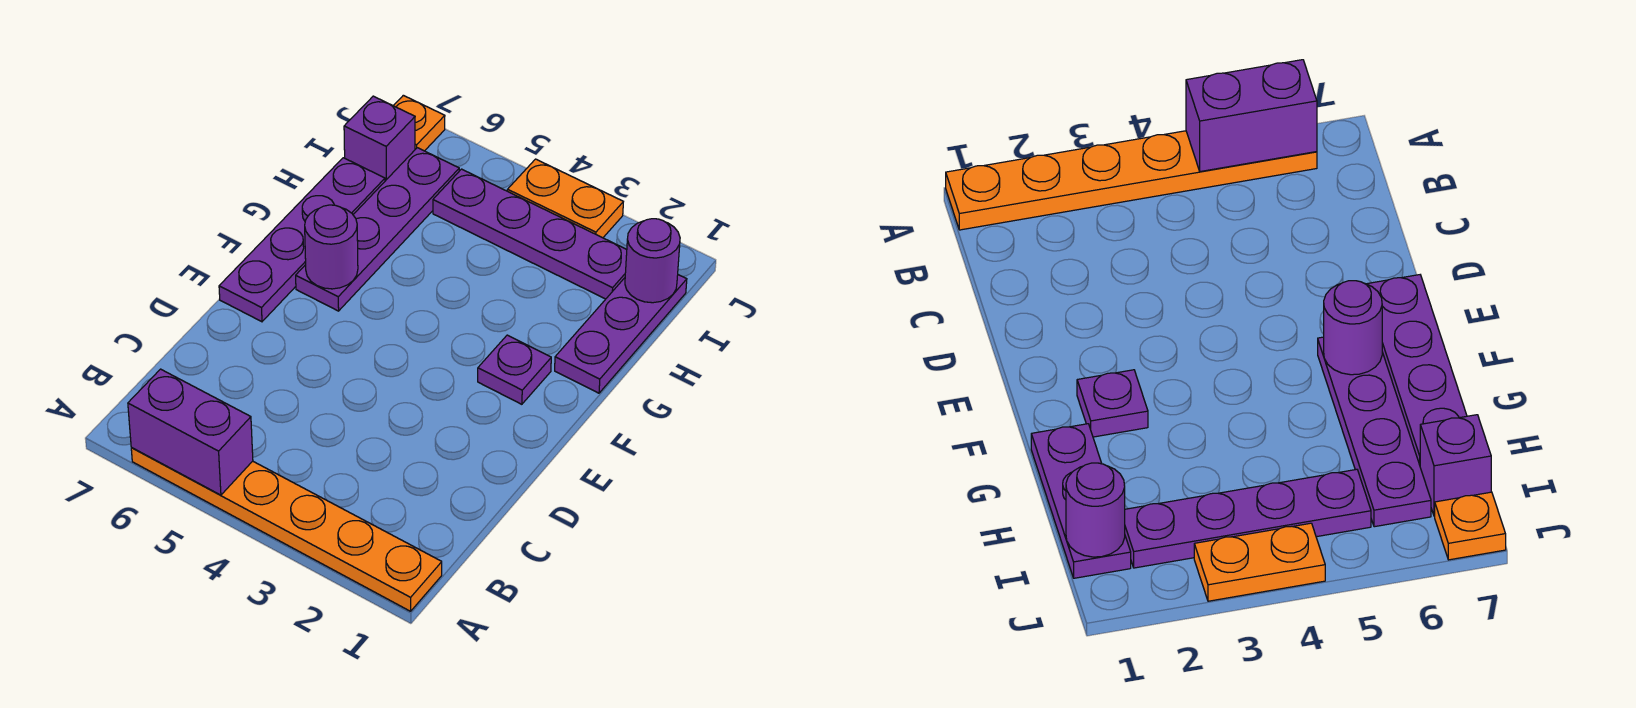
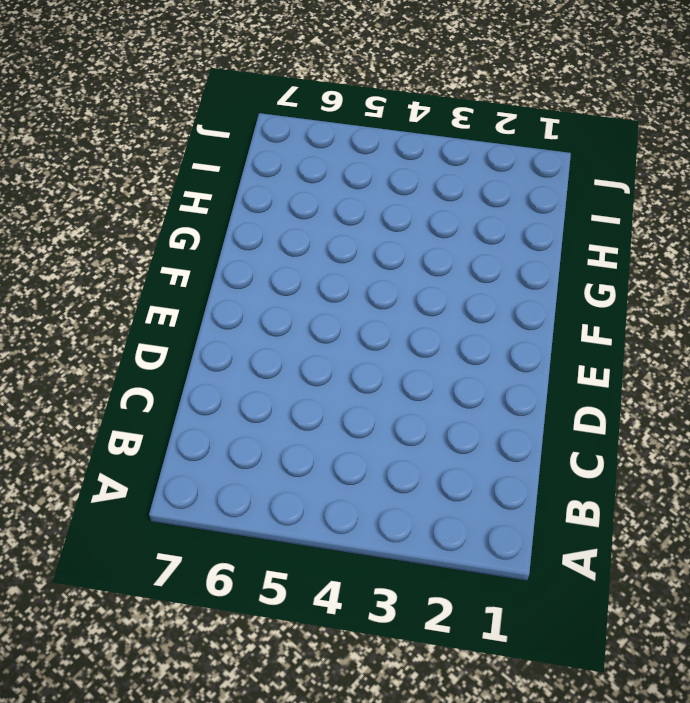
none -> orange 1x6 plate [131,448,442,611]
none -> purple 1x4 plate [219,158,385,322]
none -> purple 1x1 plate [478,335,551,404]

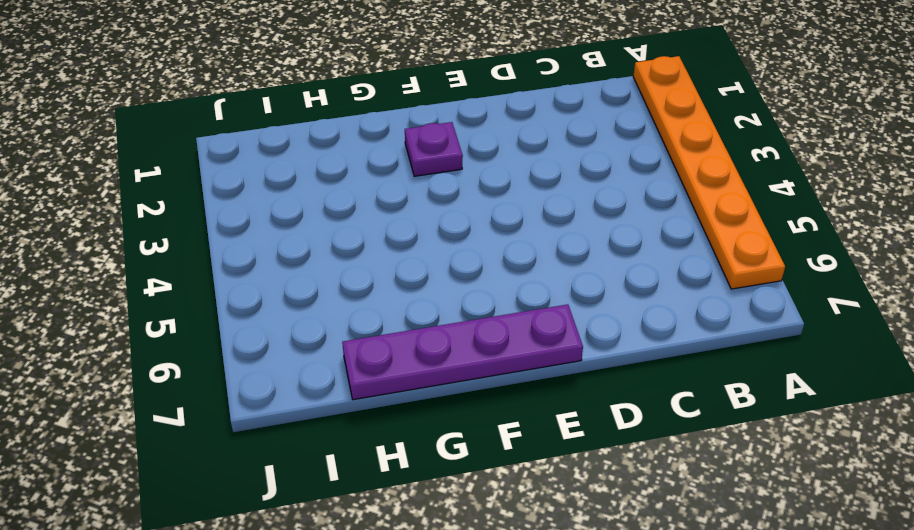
none -> purple 1x4 plate [296,148,459,311]
none -> purple 1x3 plate [555,275,687,393]
none -> purple 1x4 plate [433,169,627,299]

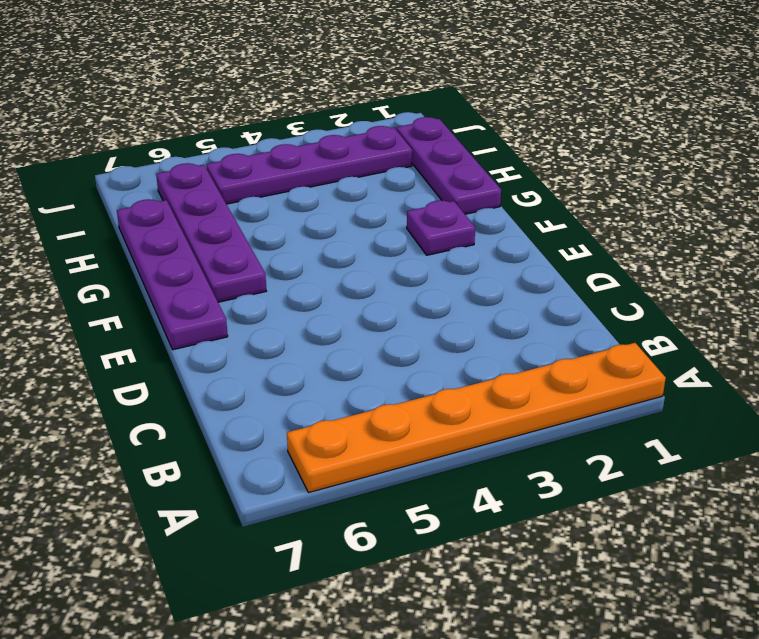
none -> purple 1x1 brick [344,96,415,181]
none -> orange 1x2 plate [507,159,623,238]
none -> orange 1x1 plate [393,95,445,151]

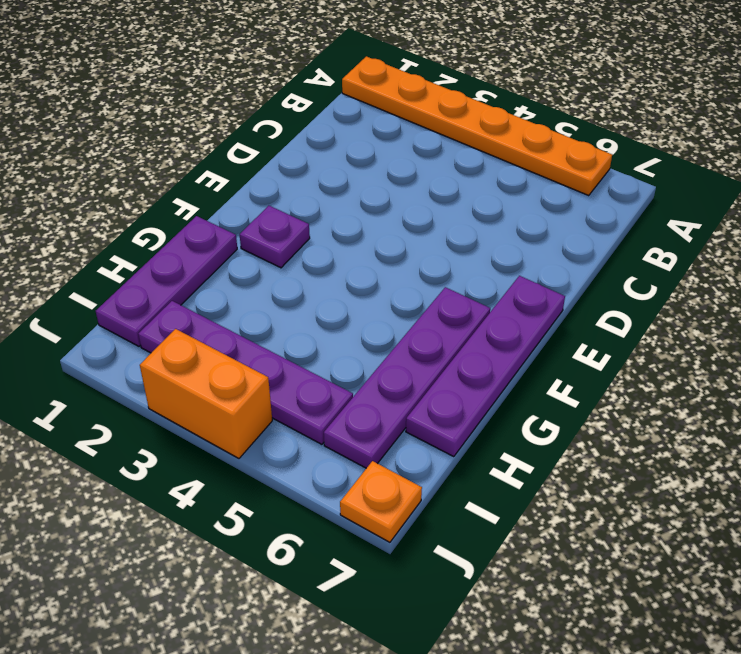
orange 1x2 brick [140,329,272,458] -> orange 1x2 plate [507,159,623,238]
none -> purple 1x1 brick [344,96,415,181]
none -> purple 1x2 brick [128,369,253,495]
none -> purple 1x1 round brick [305,205,358,289]

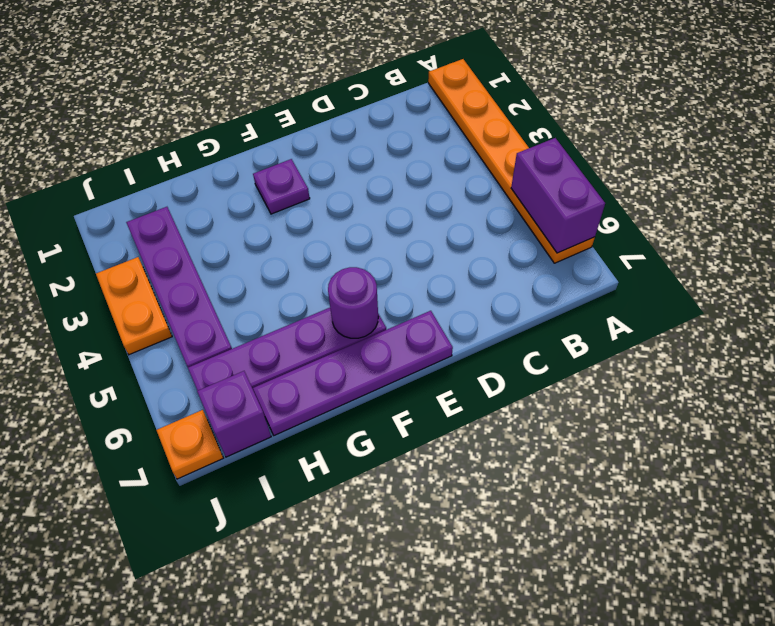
none -> purple 1x3 plate [555,275,687,393]
none -> purple 1x1 round brick [625,219,680,303]

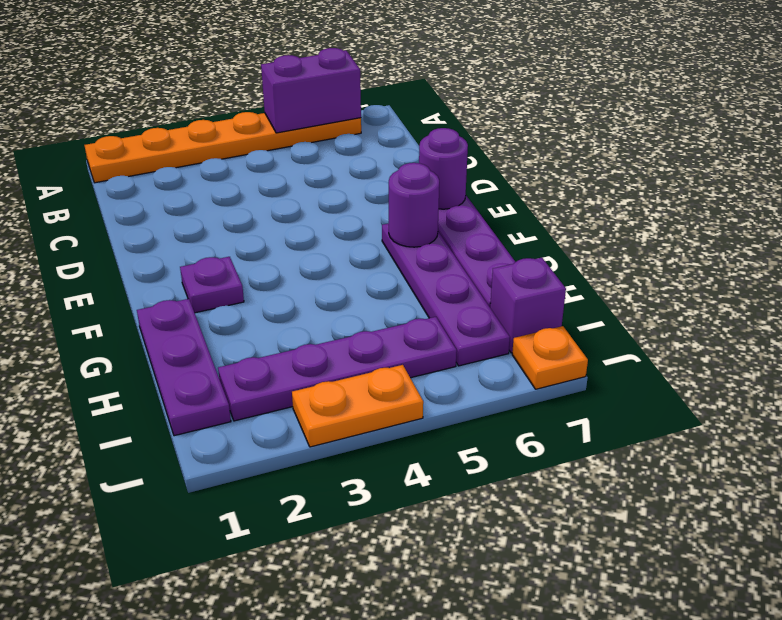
purple 1x1 round brick [419,128,468,209] -> purple 1x1 round brick moved to [625,219,680,303]

